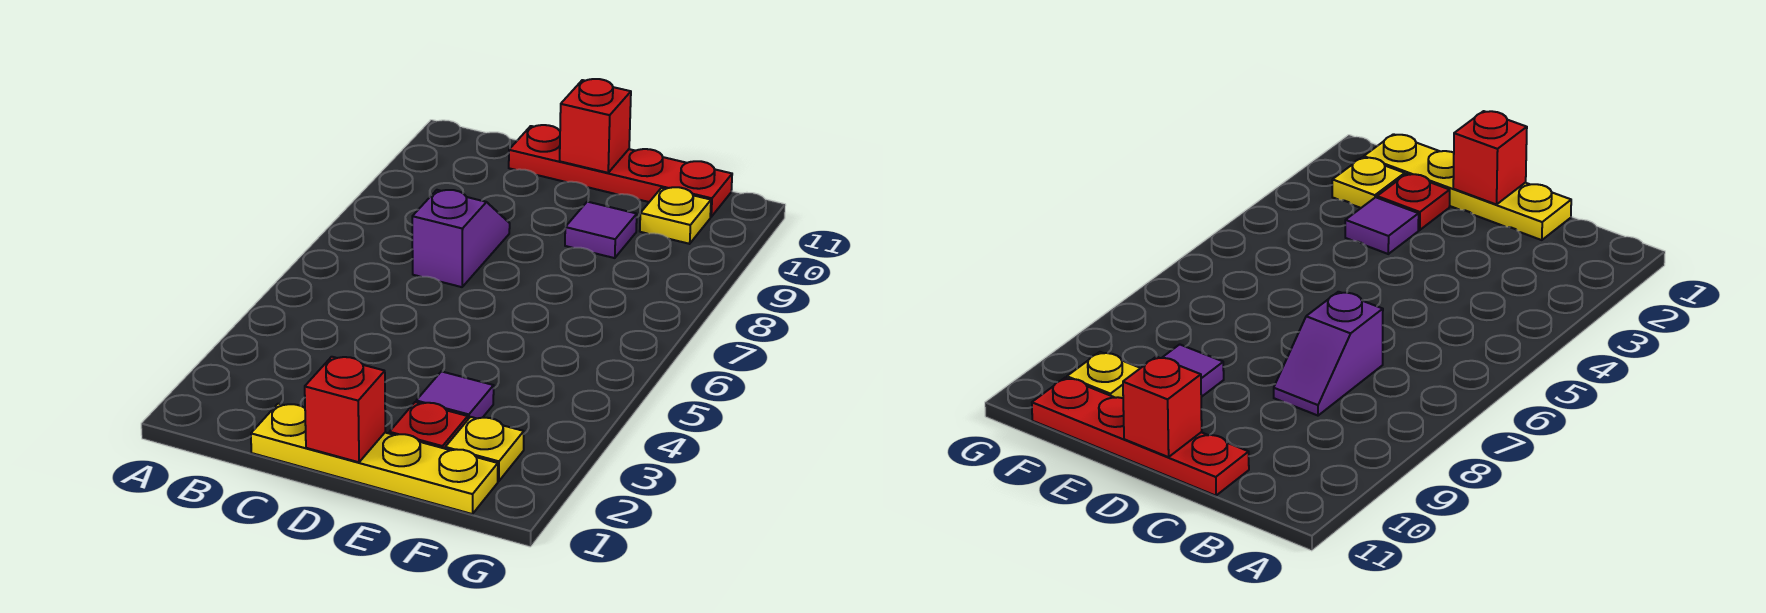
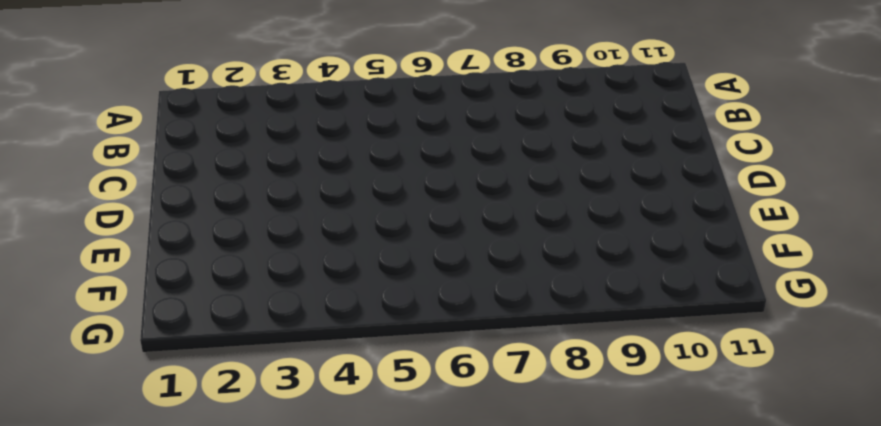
none -> yellow 1x4 plate [251,404,498,514]
none -> purple 1x2 slope [412,190,510,287]

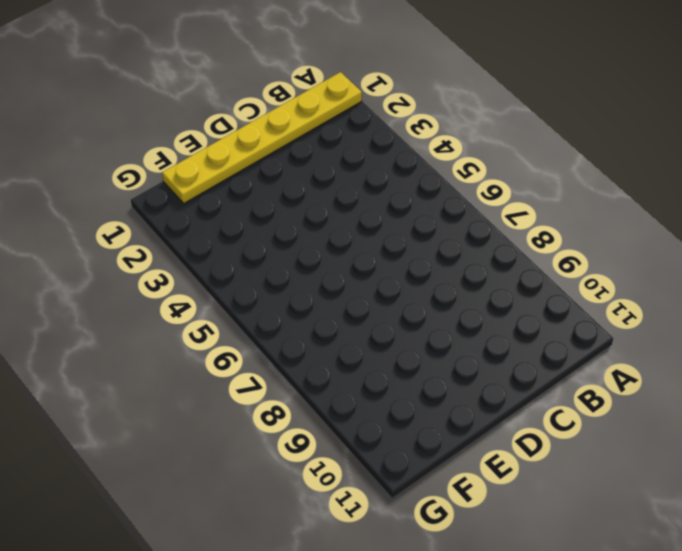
yellow 1x6 plate [162,72,362,203] -> yellow 1x4 plate [251,404,498,514]
none -> purple 1x2 slope [412,190,510,287]
none -> red 1x4 plate [509,125,732,217]

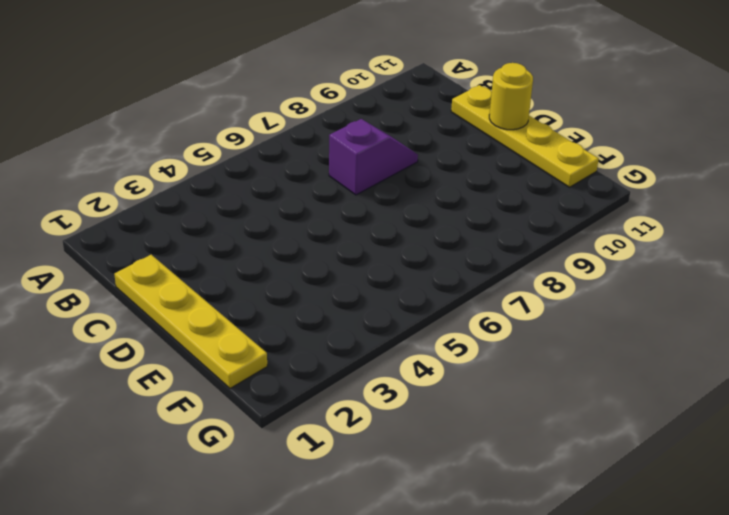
yellow 1x4 plate [451,85,599,187] -> red 1x4 plate [509,125,732,217]
yellow 1x1 round brick [489,63,533,130] -> red 1x1 brick [560,79,631,173]
none -> red 1x1 plate [389,402,468,449]
none -> purple 1x1 tile [416,371,494,419]

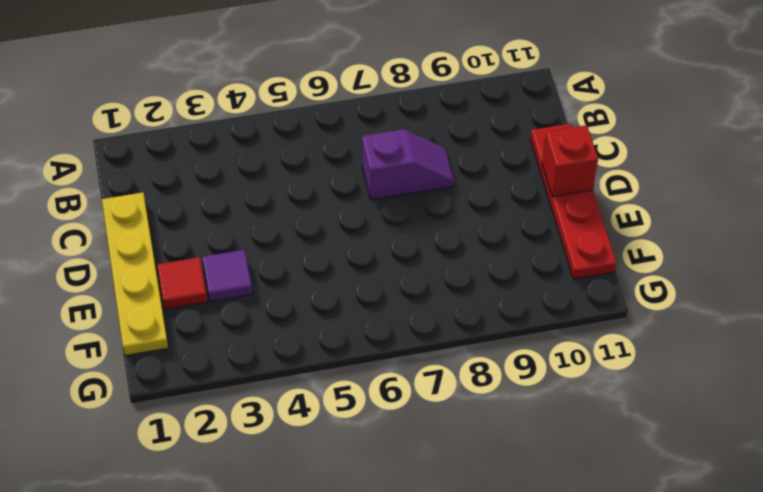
red 1x1 tile [157,257,207,309] -> red 1x1 plate [389,402,468,449]
none -> purple 1x1 tile [565,202,637,258]
none -> yellow 1x1 plate [445,417,524,481]

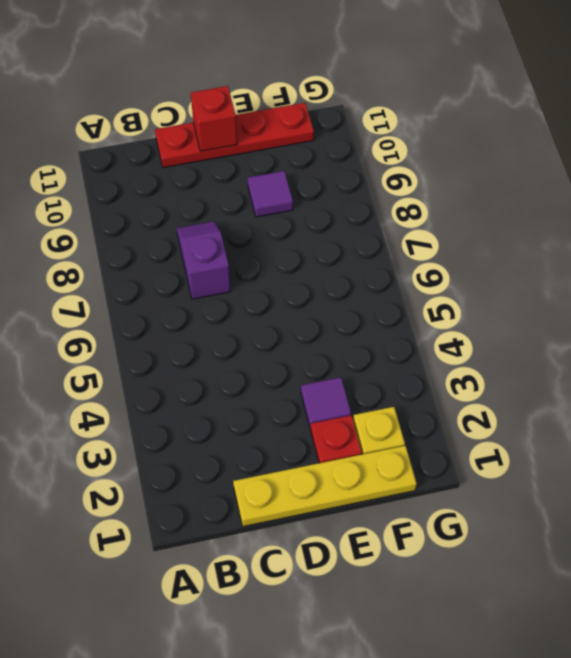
none -> yellow 1x1 plate [640,187,711,244]
none -> red 1x1 brick [305,357,385,462]

